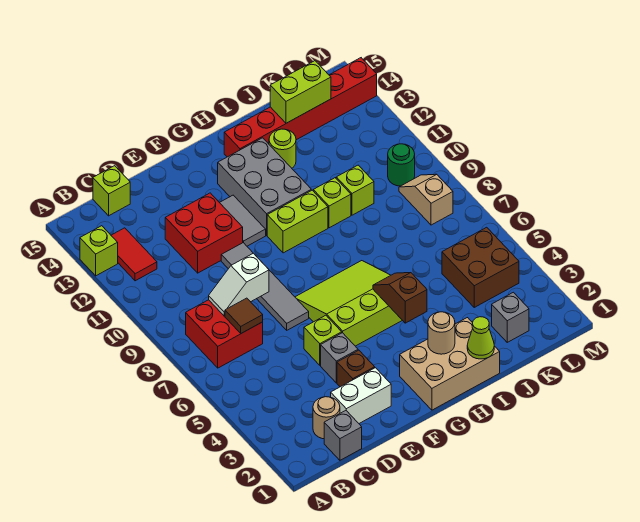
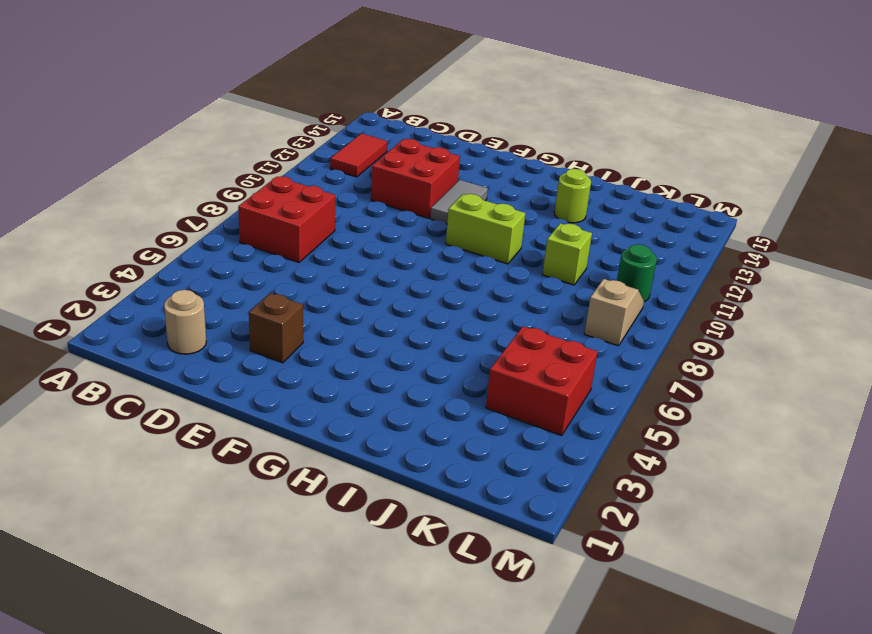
red 2x2 brick [486,326,598,436] -> brown 2x2 brick [442,227,519,307]
none -> lime 1x1 brick [80,226,118,276]
none -> grey 1x1 brick [324,411,362,460]
none -> lime 1x1 brick [93,166,130,216]
none -> white 1x2 brick [331,368,391,423]

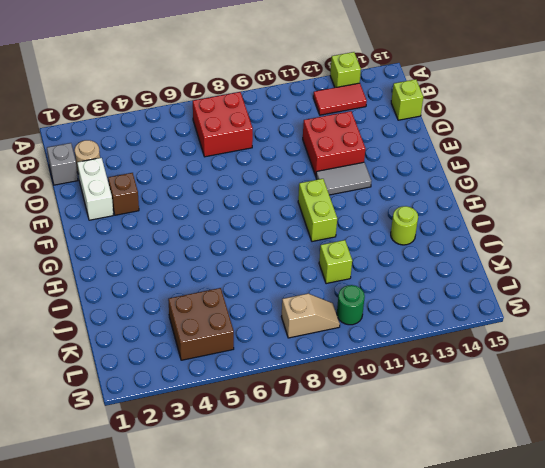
none -> grey 1x1 brick [321,333,358,383]
none -> lime 1x1 brick [304,315,342,365]
none -> grey 1x4 tile [221,243,309,330]
none -> lime 3x3 slope [295,261,402,346]

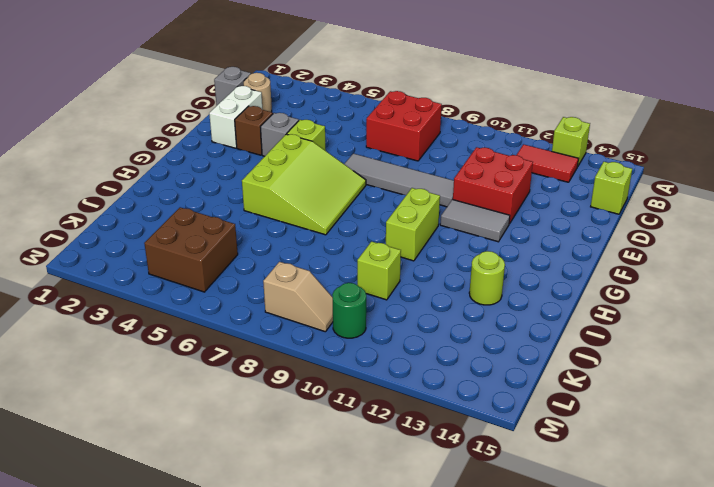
none -> tan 2x3 brick [400,318,500,410]
none -> grey 2x3 brick [218,138,311,235]
none -> red 1x6 brick [224,58,377,157]
none -> lime 1x1 brick [313,178,351,228]

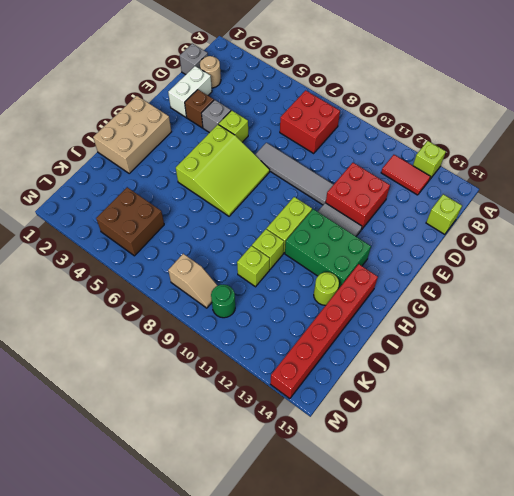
green 2x3 brick [285,209,371,289] -> grey 2x3 brick [218,138,311,235]
none -> grey 1x1 brick [492,292,529,342]
none -> brown 1x1 tile [225,298,263,333]
none -> white 1x2 slope [209,253,269,316]
none -> tan 1x1 round brick [428,312,455,354]

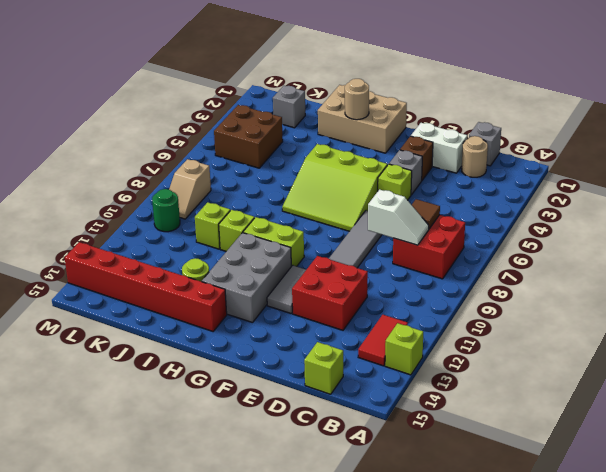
none -> brown 1x2 slope [373,273,427,323]
none -> lime 1x1 cone [467,317,494,359]
none -> lime 1x2 brick [270,61,331,123]

